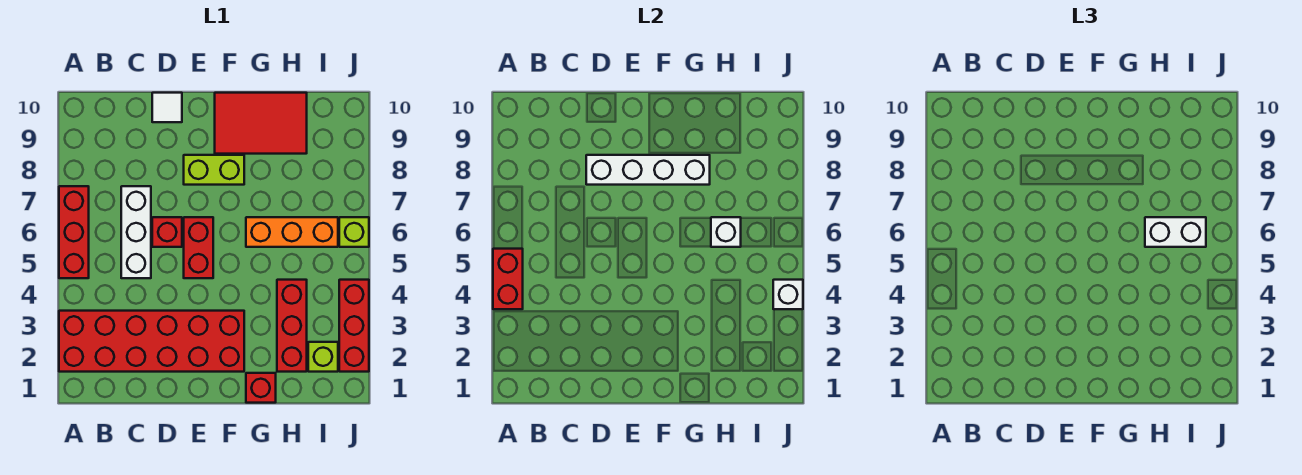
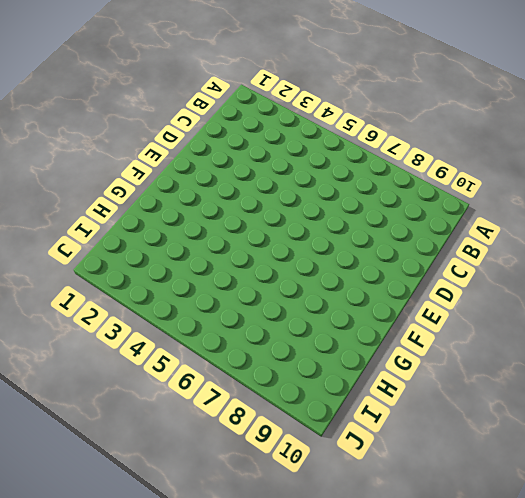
none -> red 2x6 brick [59,311,244,372]
none -> red 1x3 brick [59,186,89,278]
none -> white 1x3 brick [121,186,151,278]

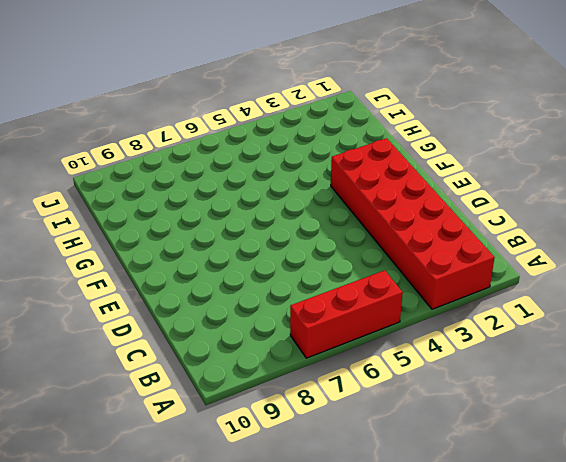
none -> white 1x3 brick [121,186,151,278]
none -> red 1x1 brick [152,217,182,247]
none -> white 1x1 tile [152,93,182,122]

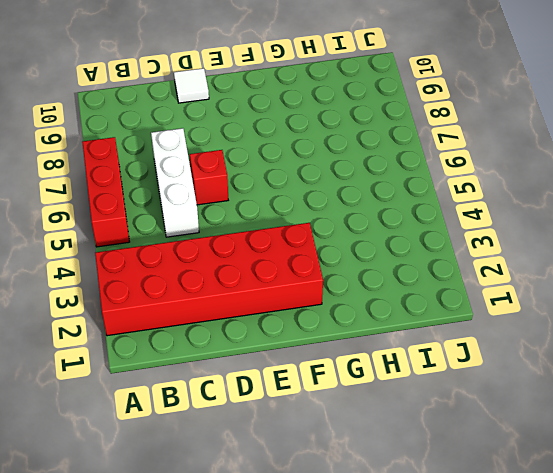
none -> red 1x2 brick [184,217,213,278]
none -> lime 1x2 brick [184,155,244,185]
none -> red 2x3 tile [215,93,307,154]

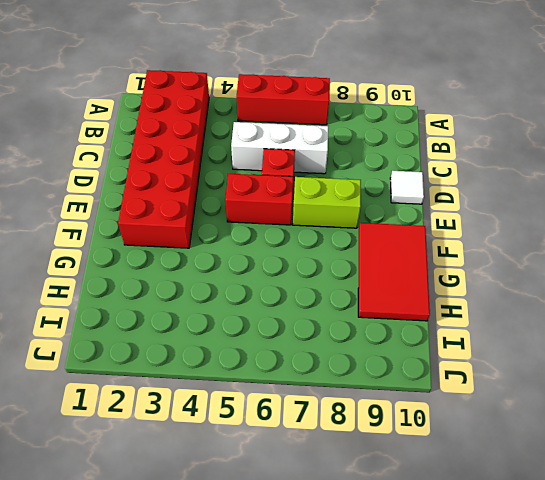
lime 1x2 brick [293,177,361,228] -> lime 1x2 brick turned to [184,155,244,185]
none -> red 1x1 brick [246,373,276,403]
none -> orange 1x3 brick [246,217,338,247]
none -> red 1x3 brick [277,280,307,372]

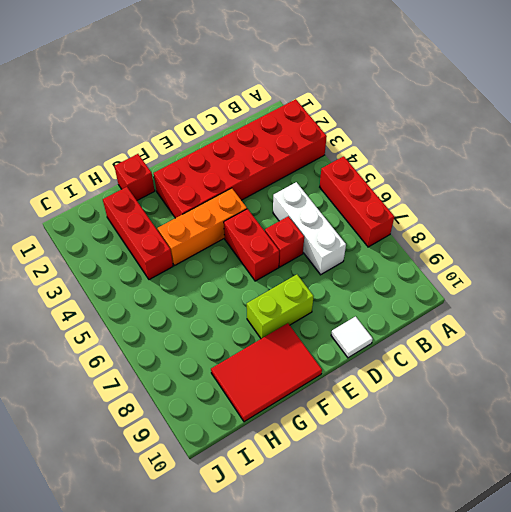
orange 1x3 brick [158,188,247,266] -> orange 1x3 brick moved to [246,217,338,247]
none -> lime 1x1 brick [308,342,338,372]
none -> red 1x3 brick [339,280,369,372]
none -> lime 1x1 brick [339,217,369,247]

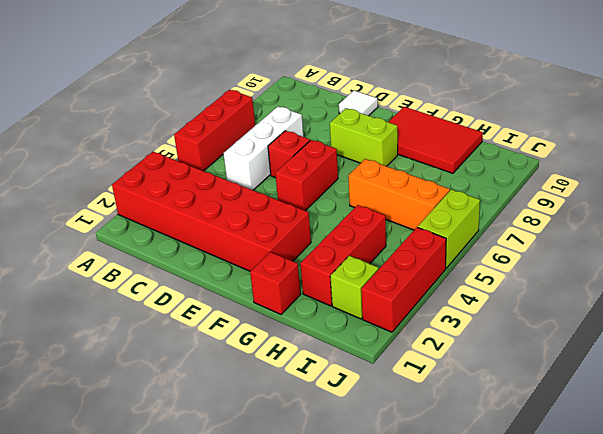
lime 1x2 brick [418,189,480,268] -> lime 1x1 brick [339,217,369,247]
none -> red 1x2 brick [493,249,523,309]
none -> white 1x4 brick [586,155,710,185]
none -> white 1x1 brick [711,217,741,247]

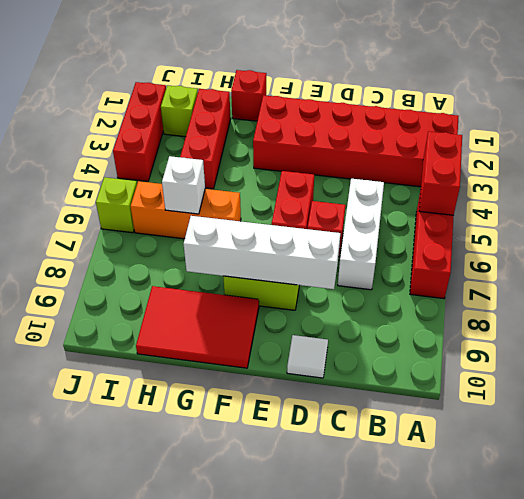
none -> white 1x1 brick [773,280,803,309]
none -> white 1x2 brick [1145,217,1206,247]

